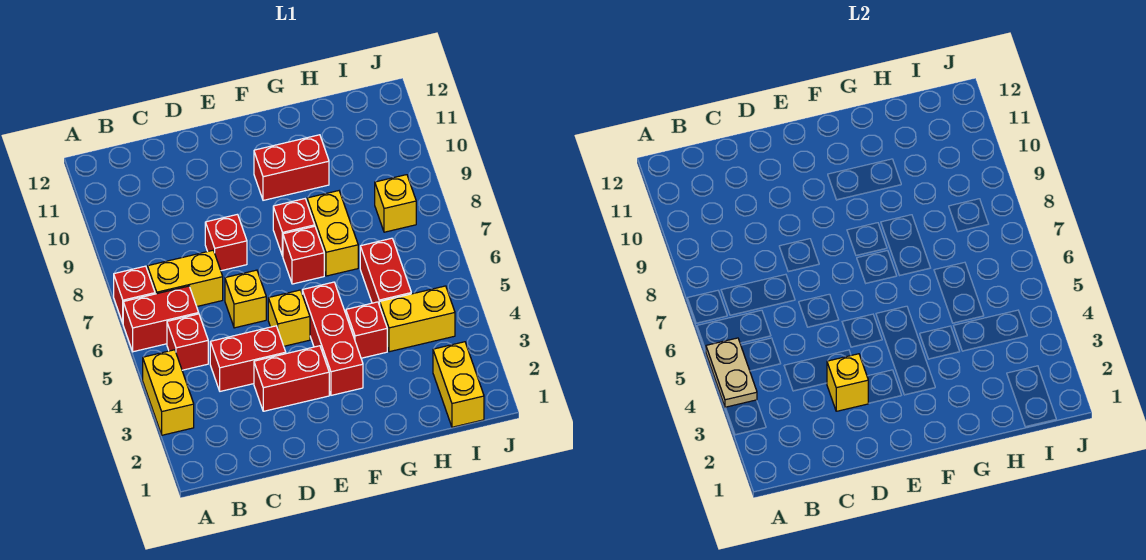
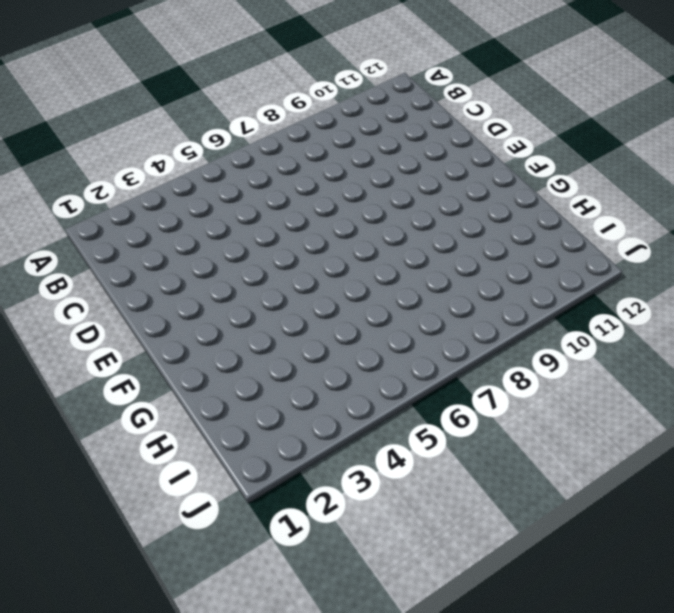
none -> yellow 1x2 brick [143,350,194,435]
none -> red 1x2 brick [123,286,199,352]
none -> red 1x1 brick [114,266,155,323]

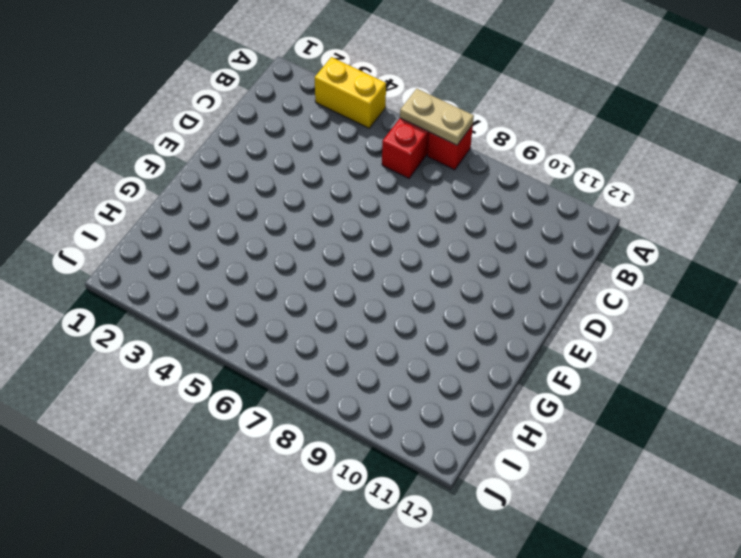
tan 1x2 plate [400,89,474,145] -> tan 1x2 plate moved to [706,338,757,408]
none -> red 1x1 brick [167,314,208,370]
none -> yellow 1x2 brick [147,250,223,306]
none -> red 1x2 brick [210,326,286,391]

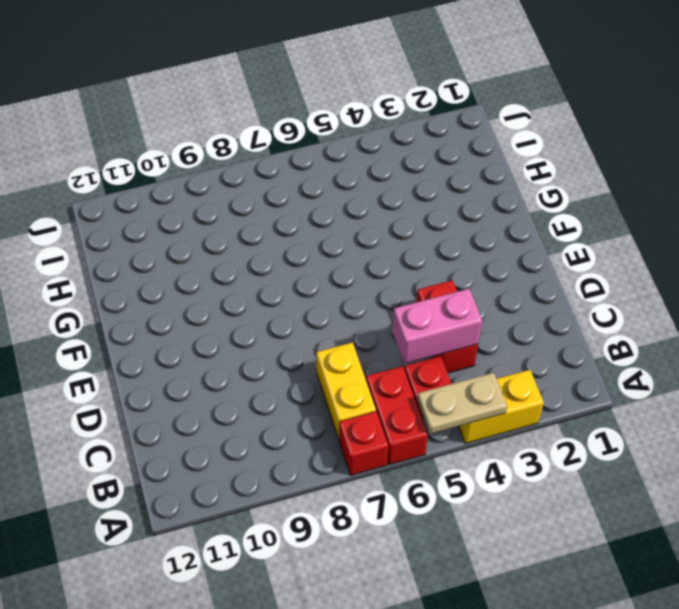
pink 1x2 brick [393,289,482,364] -> none
none -> red 1x2 brick [254,346,329,411]
none -> yellow 1x1 brick [225,270,266,328]
none -> red 1x1 brick [205,214,247,271]

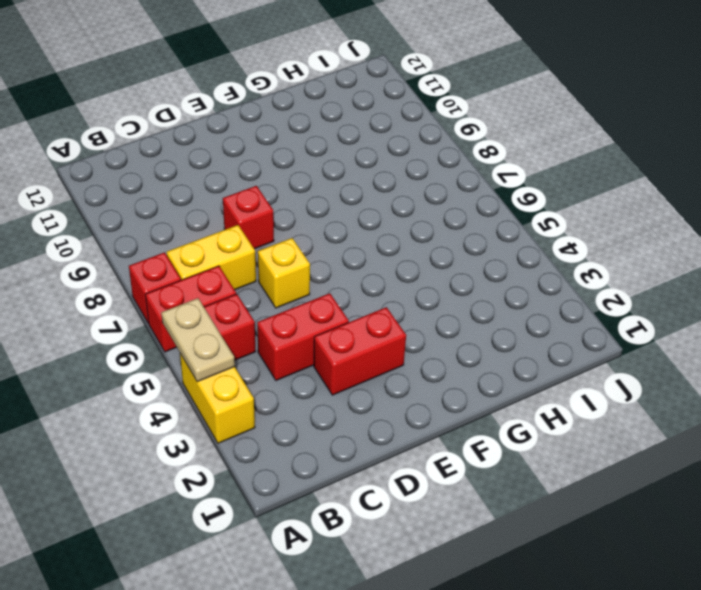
none -> yellow 1x1 brick [268,290,310,346]
none -> red 1x3 brick [302,282,363,395]
none -> red 1x1 brick [283,226,324,284]

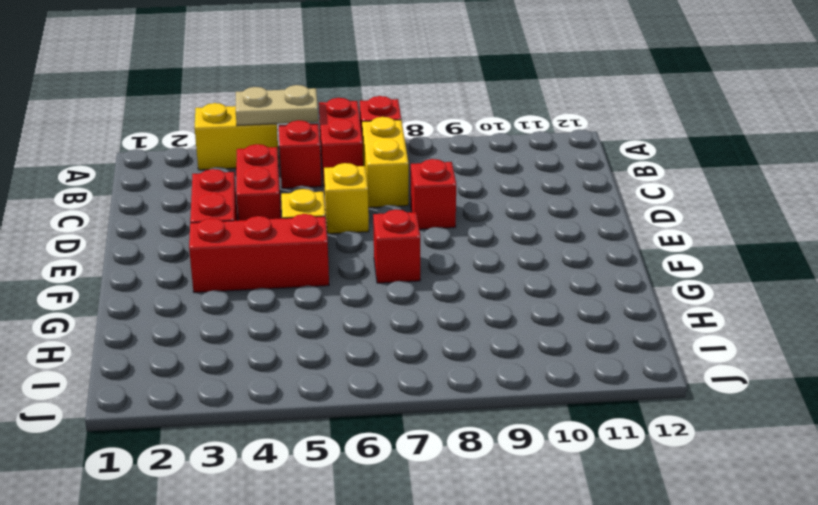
none -> red 1x1 brick [273,199,315,256]
none -> red 1x2 brick [254,135,329,200]
none -> red 1x1 brick [346,302,387,358]

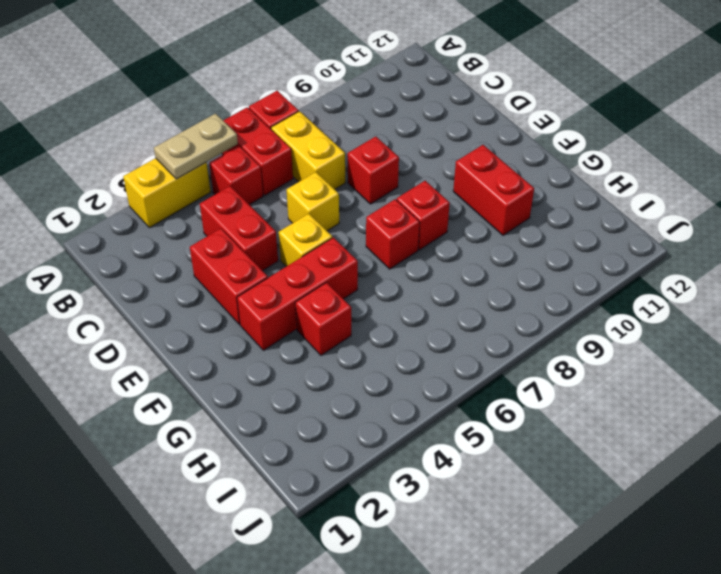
none -> yellow 1x2 brick [307,191,358,276]
none -> yellow 1x2 brick [380,286,455,352]
none -> red 1x2 brick [360,238,411,306]

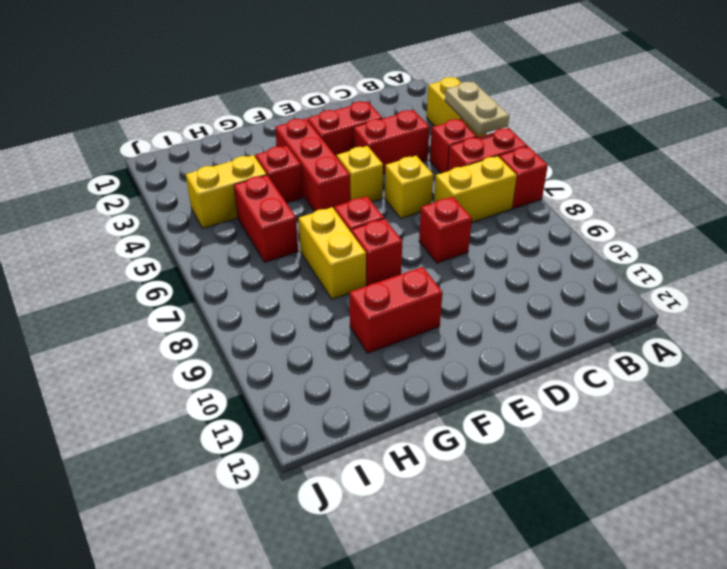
none -> yellow 1x2 brick [433,342,484,427]
none -> yellow 1x1 brick [375,175,416,232]
none -> yellow 1x1 brick [827,354,868,411]

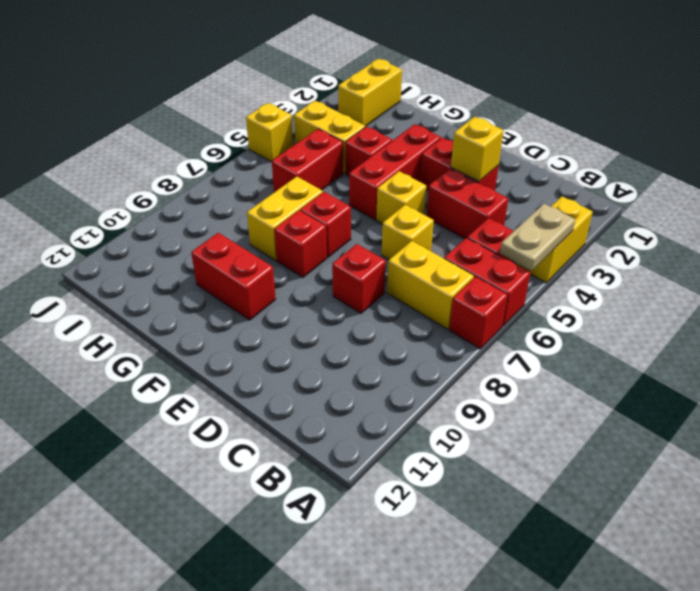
yellow 1x1 brick [246,103,293,162] -> yellow 1x1 brick moved to [375,175,416,232]

